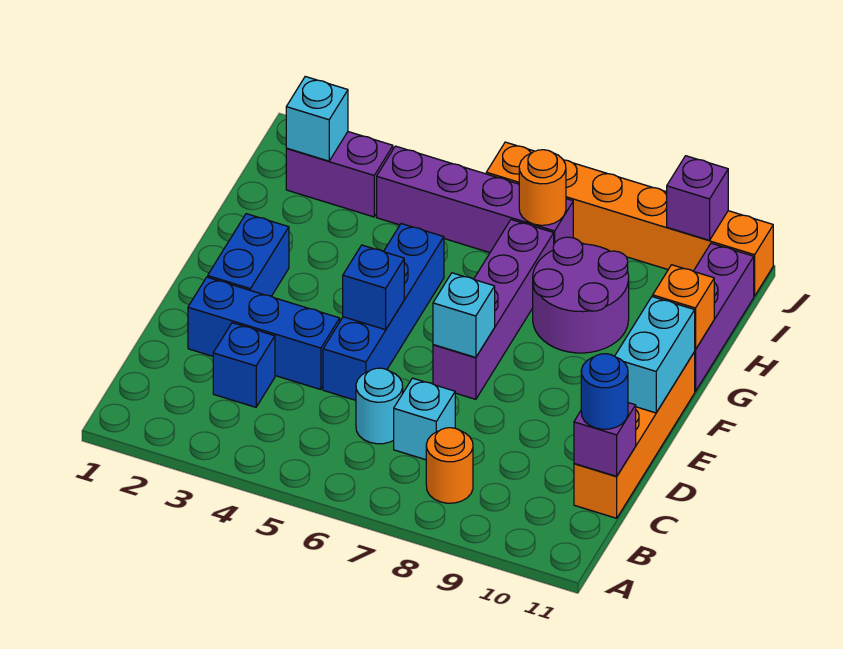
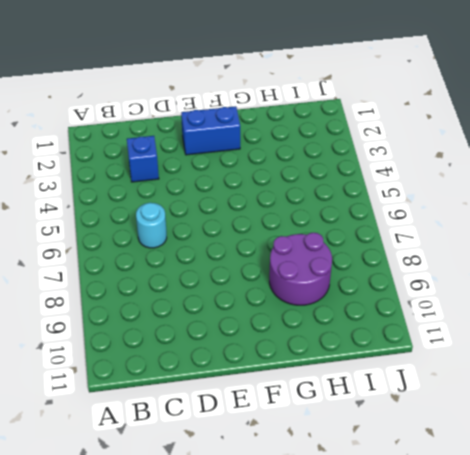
none -> orange 1x1 round brick [426,428,473,503]
none -> cyan 1x1 brick [394,378,455,460]
none -> orange 1x4 brick [574,352,695,518]

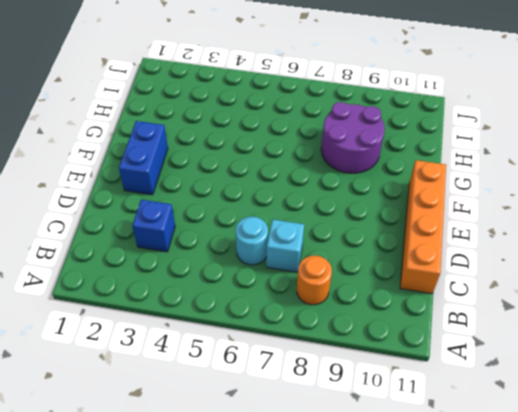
none -> blue 1x3 brick [188,277,340,390]
none -> blue 1x4 brick [323,224,444,400]
none -> purple 1x4 brick [433,220,554,399]

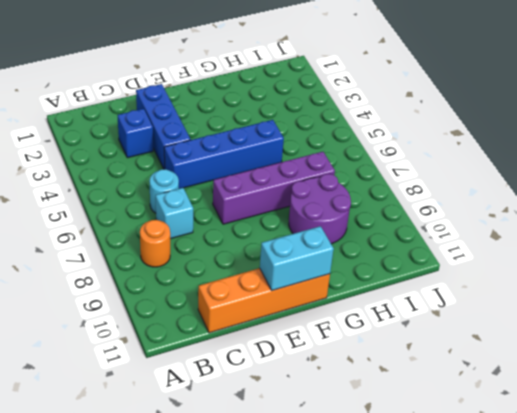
none -> blue 1x2 brick [208,214,289,296]
none -> purple 1x3 brick [694,243,754,391]
none -> purple 1x2 brick [286,132,393,217]

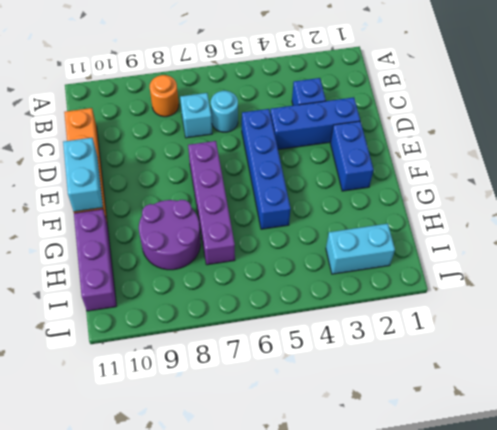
cyan 1x2 brick [326,224,395,274] -> purple 1x2 brick [286,132,393,217]
none -> purple 1x4 brick [377,146,573,253]
none -> orange 1x6 brick [486,142,773,296]
none -> purple 1x1 brick [574,403,636,476]

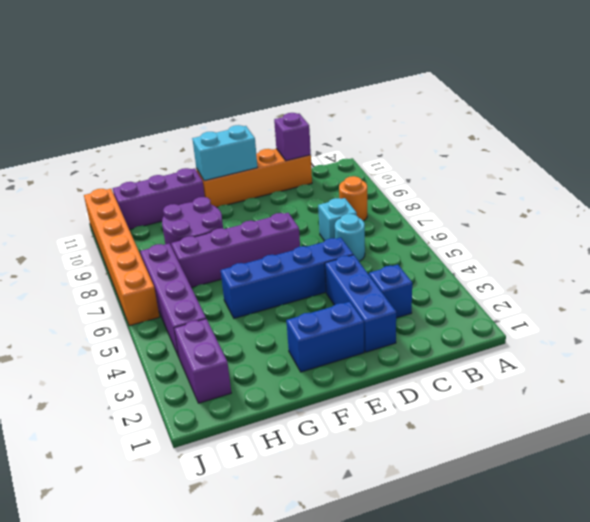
none -> blue 1x1 brick [343,245,404,330]
none -> cyan 1x1 brick [433,273,495,357]
none -> orange 1x1 brick [653,265,714,349]

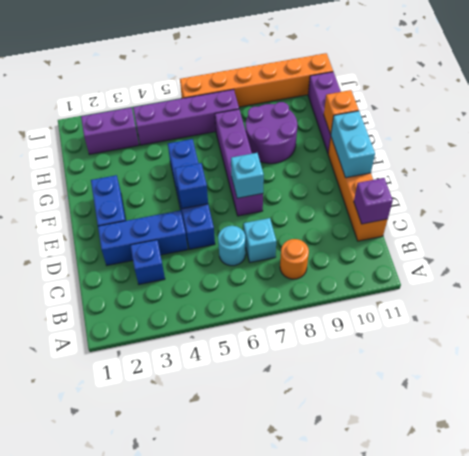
none -> cyan 1x1 brick [286,77,348,161]
none -> orange 1x1 round brick [519,150,566,225]
none -> purple 1x1 brick [667,156,728,240]

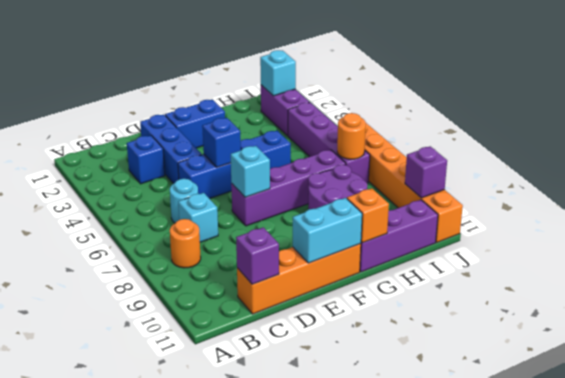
none -> blue 1x1 round brick [581,354,628,429]

